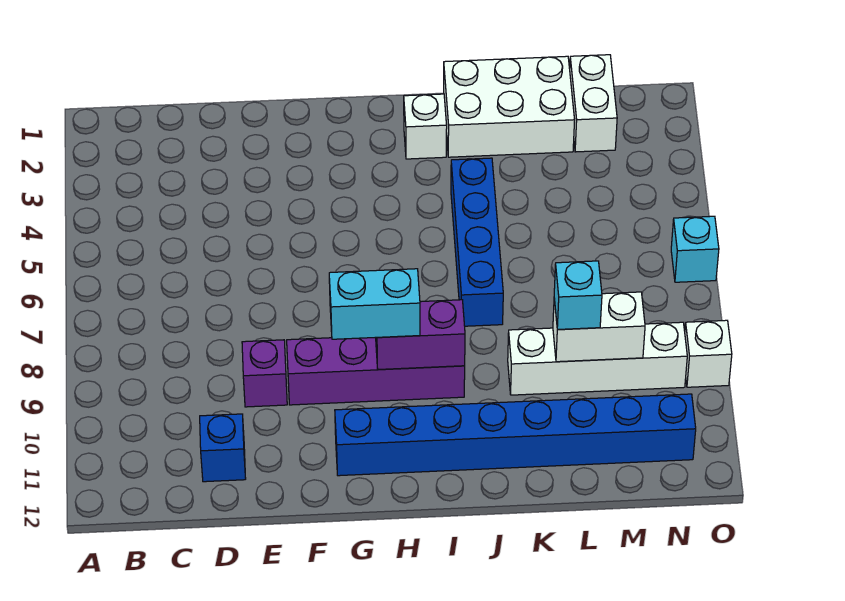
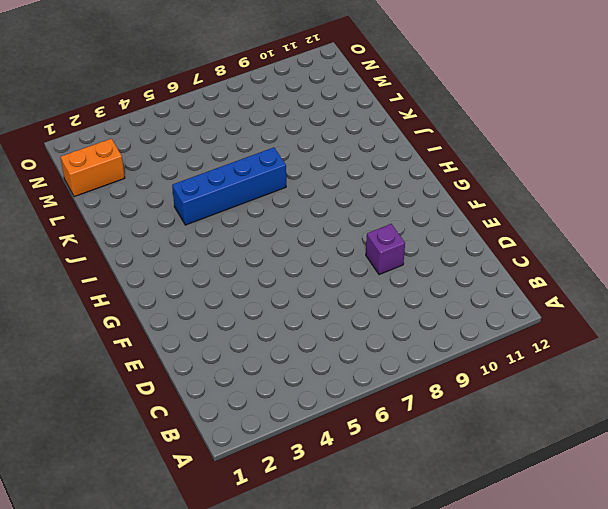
orange 1x2 brick [60,139,125,197] -> white 1x2 brick [570,55,617,152]
none -> blue 1x1 brick [200,414,246,482]
none -> purple 1x4 brick [287,337,465,405]
none -> blue 1x8 brick [335,394,696,476]

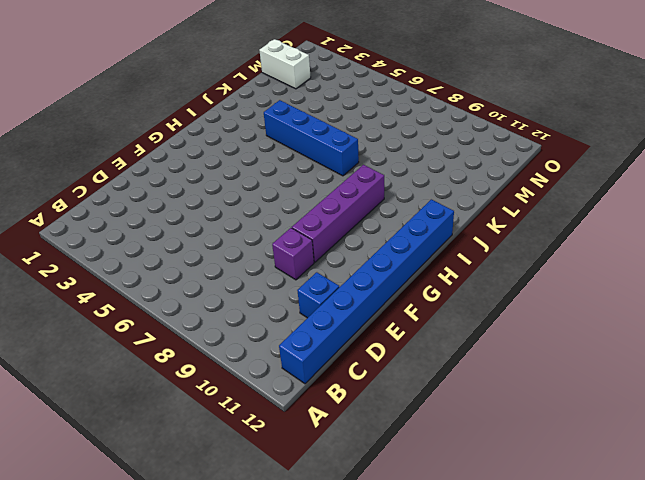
blue 1x8 brick [279,199,454,384] -> blue 1x8 brick moved to [335,394,696,476]
none -> white 1x1 brick [404,94,447,159]
none -> white 2x3 brick [444,56,575,157]
none -> white 1x4 brick [508,322,687,395]

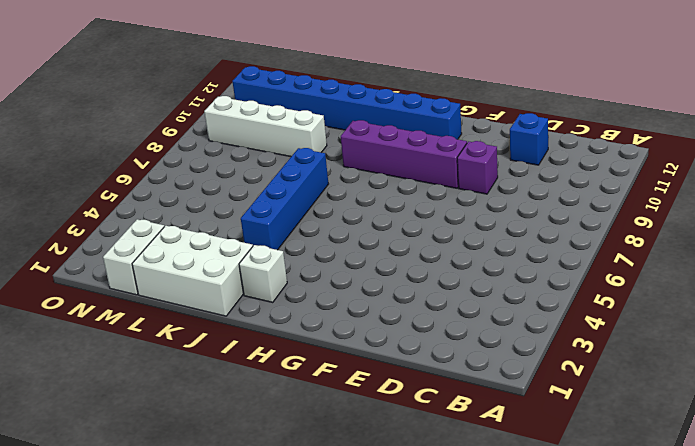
none -> cyan 1x1 brick [671,216,719,282]
none -> white 1x1 brick [685,320,732,387]
none -> purple 1x2 brick [376,300,465,370]

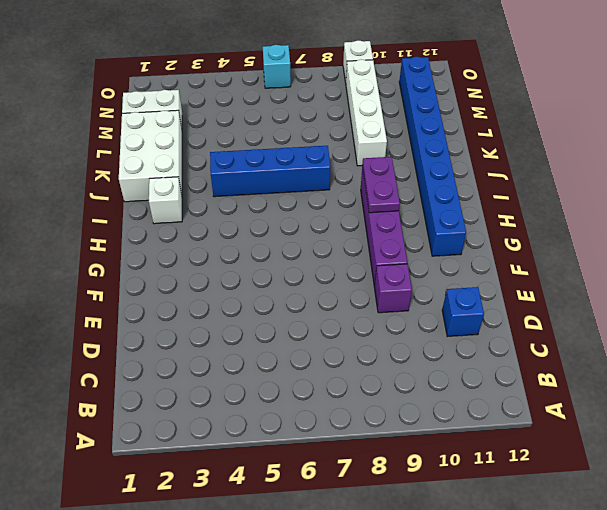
purple 1x2 plate [362,157,400,213] -> purple 1x2 brick [376,300,465,370]
none -> white 1x2 brick [553,292,645,362]
none -> cyan 1x2 brick [329,269,420,339]
none -> cyan 1x1 brick [554,261,602,330]

